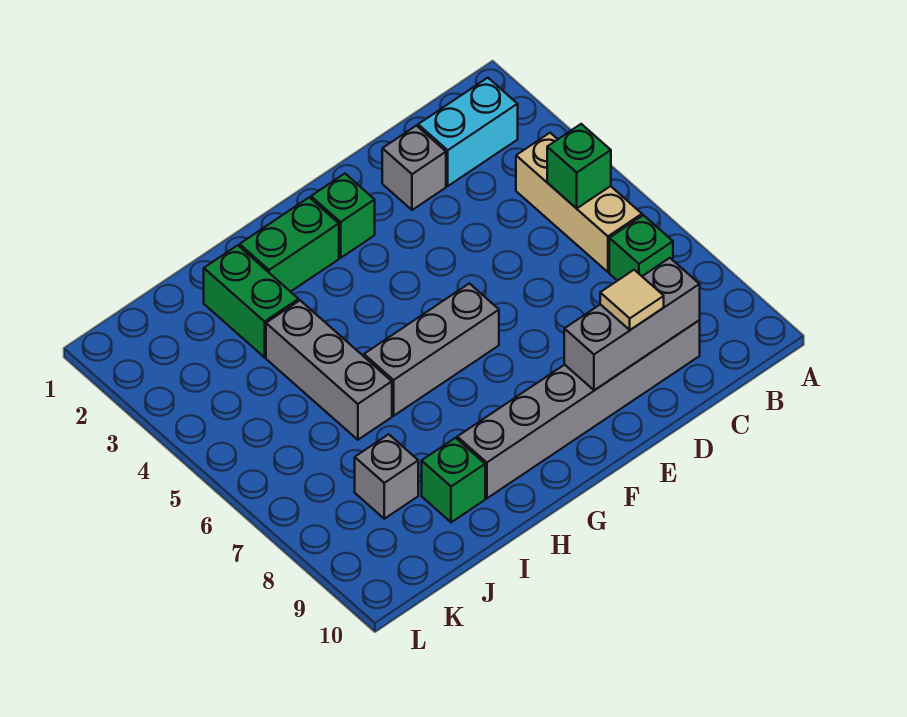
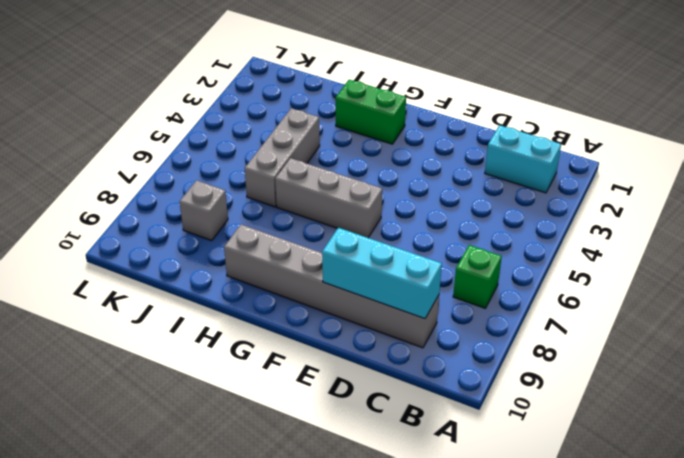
cyan 1x3 brick [322,228,442,319] -> grey 1x3 brick [564,258,700,390]
none -> tan 1x3 brick [516,133,642,272]
none -> grey 1x1 brick [382,126,446,210]
none -> green 1x1 brick [311,174,375,258]

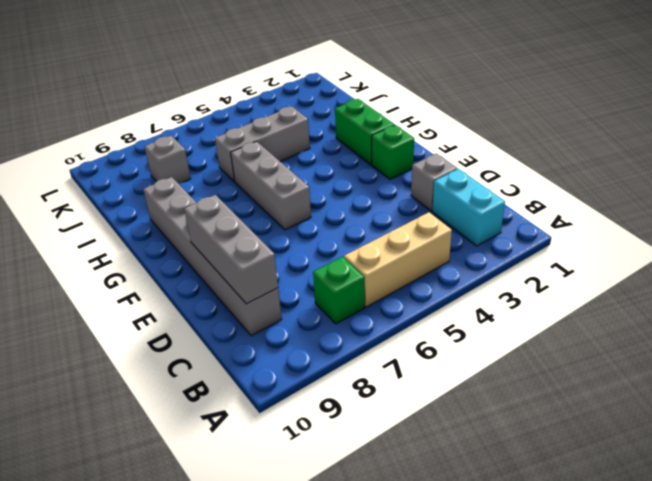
none -> green 1x2 brick [204,245,299,357]
none -> green 1x1 brick [422,438,485,522]
none -> green 1x1 brick [547,124,611,208]

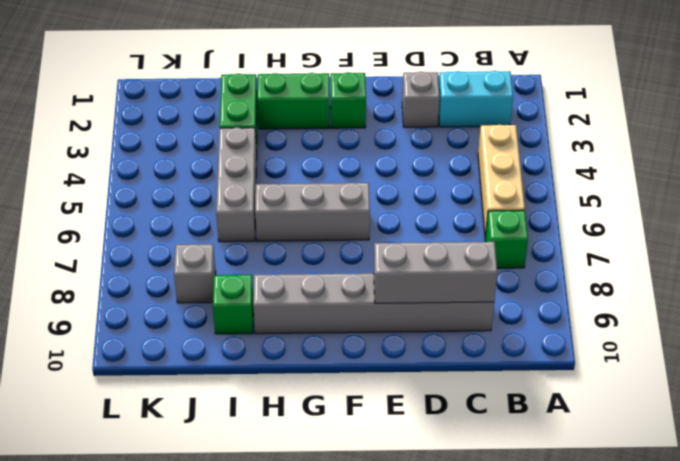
none -> green 1x1 brick [547,124,611,208]
none -> tan 1x1 tile [600,270,664,330]

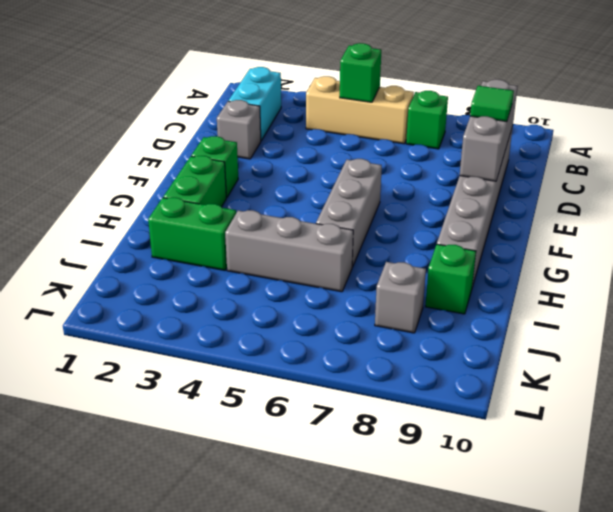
green 1x1 tile [470,86,514,122] -> tan 1x1 tile [600,270,664,330]

